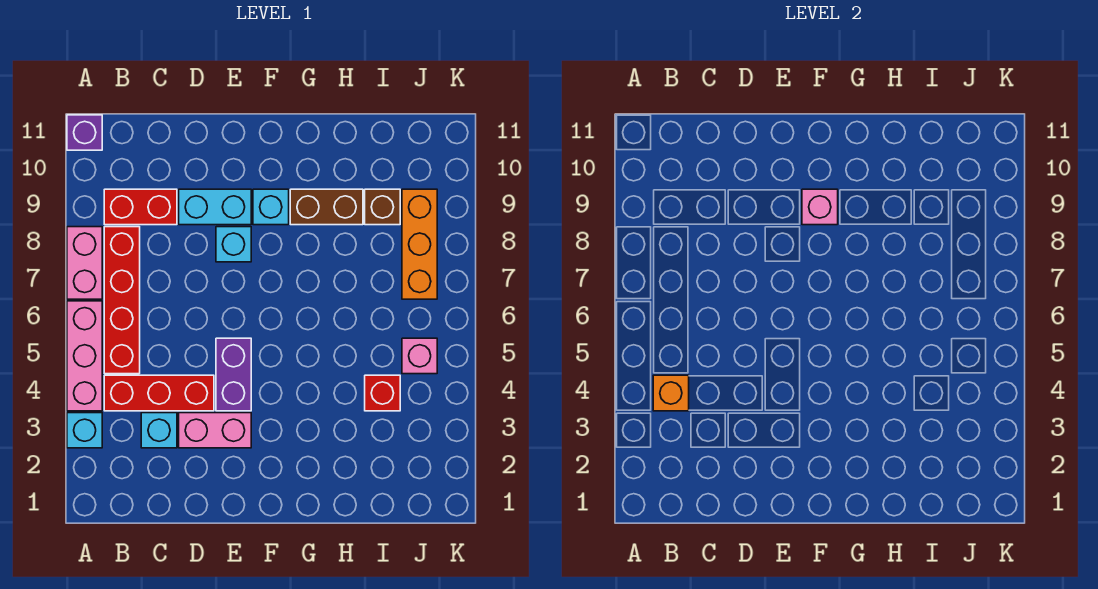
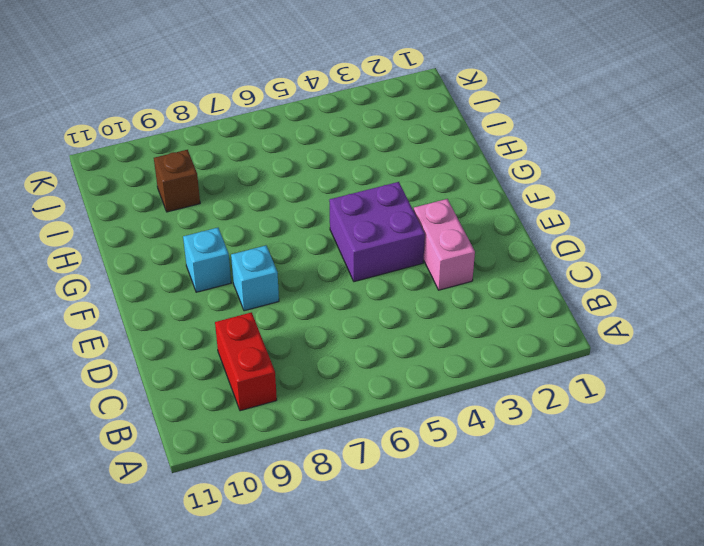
purple 2x2 brick [329,182,425,282] -> purple 1x2 brick [216,338,251,411]
none -> cyan 1x1 brick [67,413,102,448]
none -> pink 1x3 brick [67,301,102,411]
none -> pink 1x2 brick [67,227,102,299]

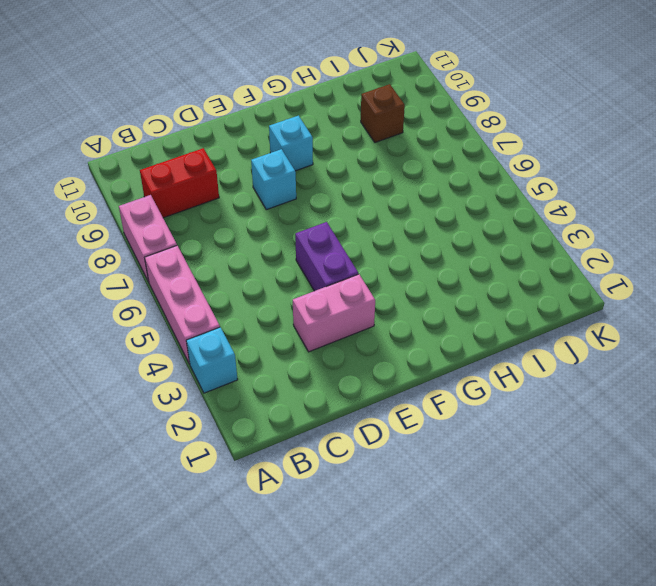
none -> purple 1x1 brick [67,115,102,150]
none -> red 1x3 brick [104,375,214,411]
none -> red 1x4 brick [104,227,140,374]

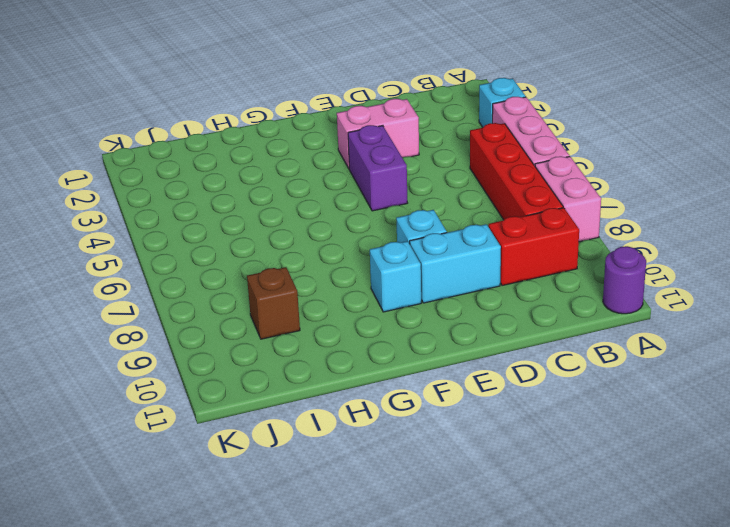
purple 1x1 round brick [603,246,646,314] -> purple 1x1 brick [67,115,102,150]
none -> red 1x3 brick [104,375,214,411]
none -> cyan 1x1 brick [141,413,177,448]
none -> brown 1x2 brick [290,189,363,225]

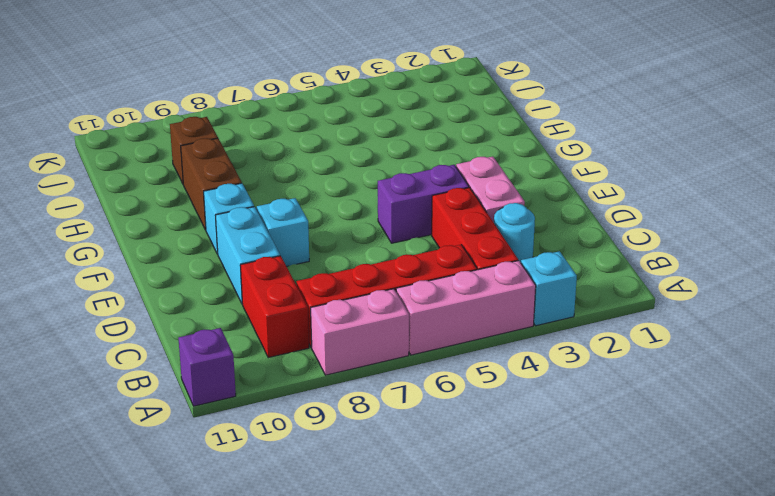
cyan 1x1 round brick [494,203,535,263] -> cyan 1x1 brick [141,413,177,448]
none -> red 1x1 brick [365,375,400,411]
none -> pink 1x1 brick [402,338,437,374]
none -> orange 1x3 brick [402,189,437,299]

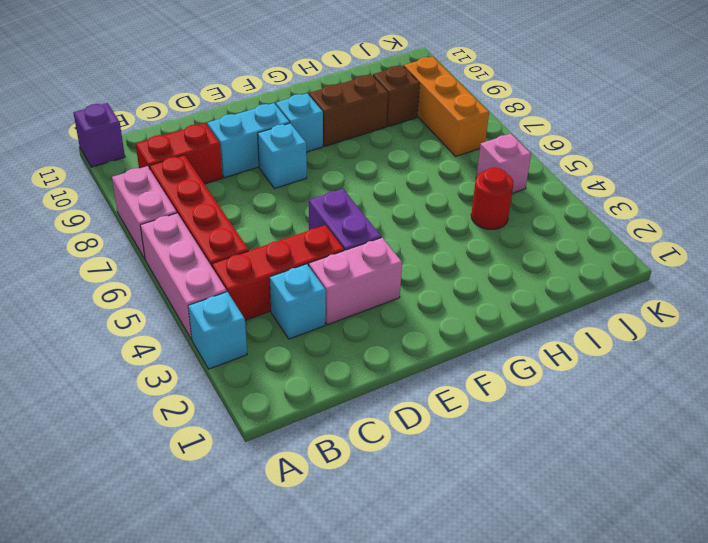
red 1x1 round brick [471,168,513,229] -> red 1x1 brick [365,375,400,411]
none -> orange 1x1 brick [653,375,689,411]
none -> pink 1x1 brick [802,189,838,225]

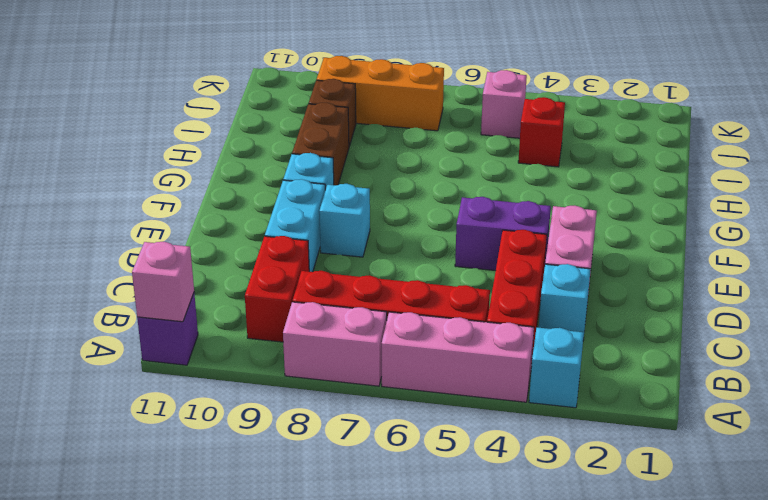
pink 1x1 brick [132,242,194,322] -> pink 1x1 brick moved to [802,189,838,225]
none -> orange 1x1 brick [653,375,689,411]

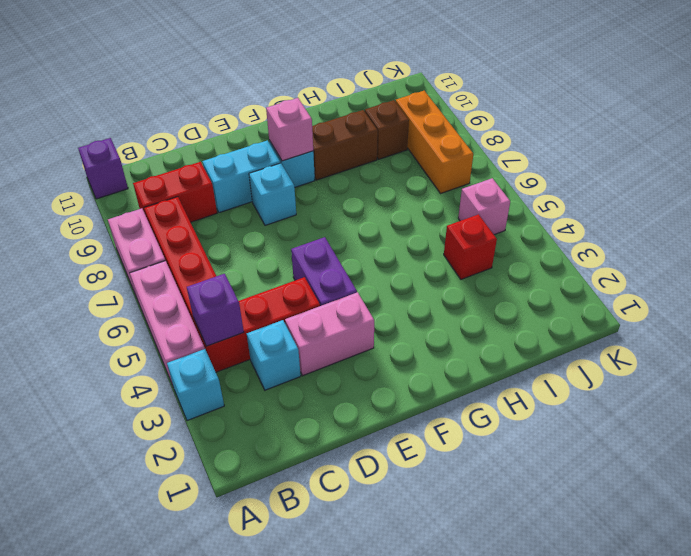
purple 1x1 brick [187,274,244,346] -> orange 1x1 brick [653,375,689,411]

